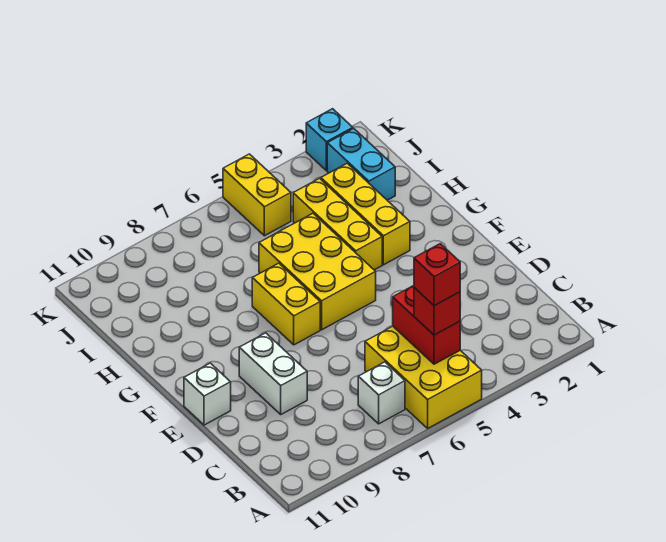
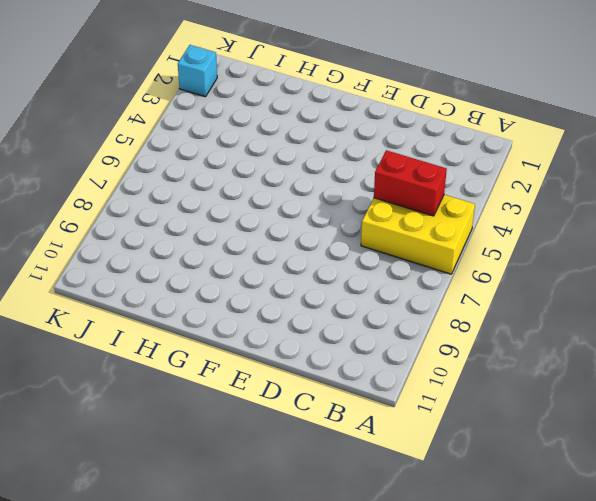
none -> white 1x1 brick [358,362,405,424]
none -> white 1x2 brick [239,333,307,414]
none -> white 1x1 brick [184,363,231,425]

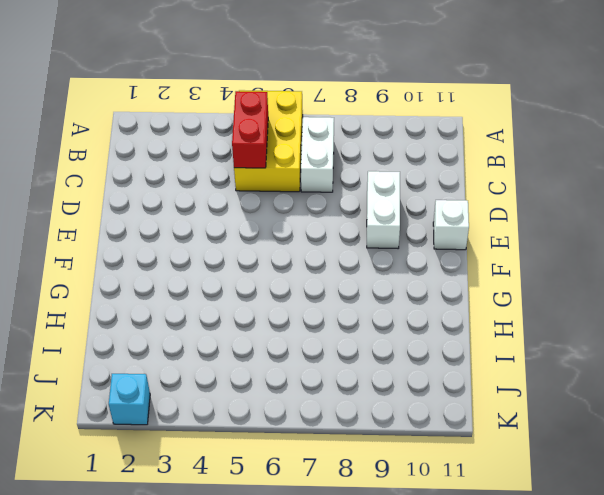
white 1x2 brick [301,117,334,192] -> white 1x1 brick [358,362,405,424]
none -> yellow 2x3 brick [259,213,376,330]
none -> yellow 1x2 brick [252,263,320,345]
none -> yellow 1x3 brick [321,163,410,265]

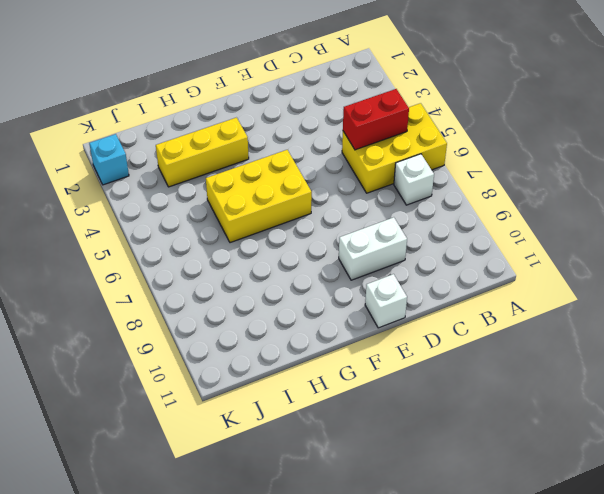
none -> yellow 1x2 brick [252,263,320,345]
none -> yellow 1x3 brick [293,179,382,270]
none -> cyan 1x2 brick [327,129,395,200]

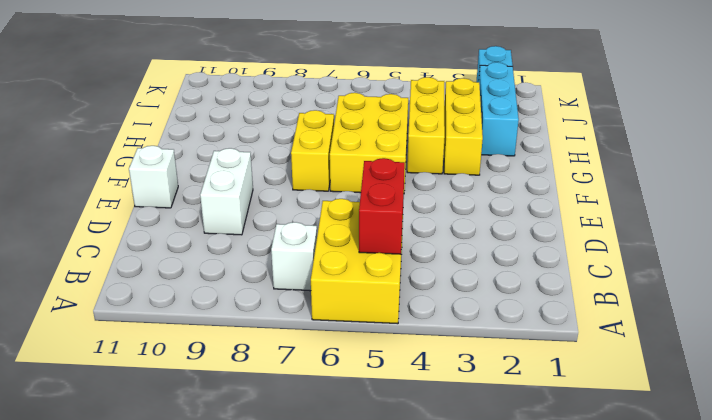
cyan 1x3 brick [479,62,519,156] -> cyan 1x2 brick [327,129,395,200]
none -> yellow 1x2 brick [223,154,291,236]
none -> red 1x1 brick [414,288,460,335]
none -> red 1x1 brick [414,244,460,306]

